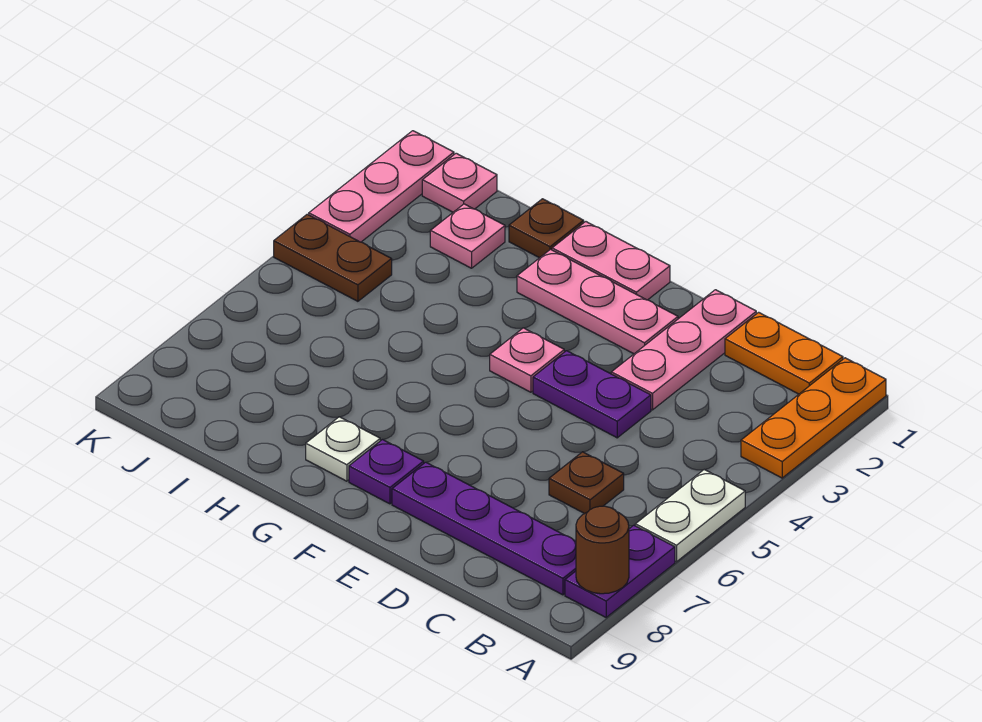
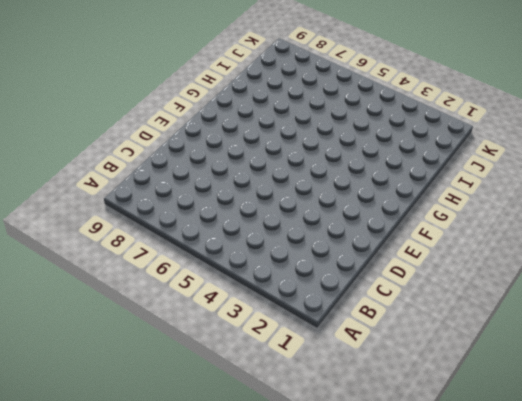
none -> orange 1x3 plate [741,358,886,478]
none -> white 1x2 plate [635,470,745,562]
none -> purple 1x2 plate [565,525,675,617]

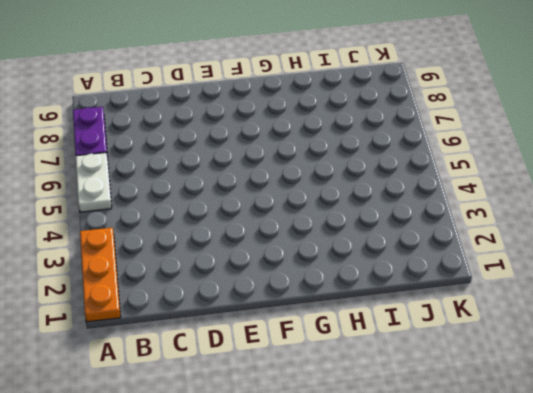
none -> orange 1x2 plate [725,312,843,394]
none -> purple 1x4 plate [392,462,576,595]
none -> brown 1x1 plate [549,452,624,514]

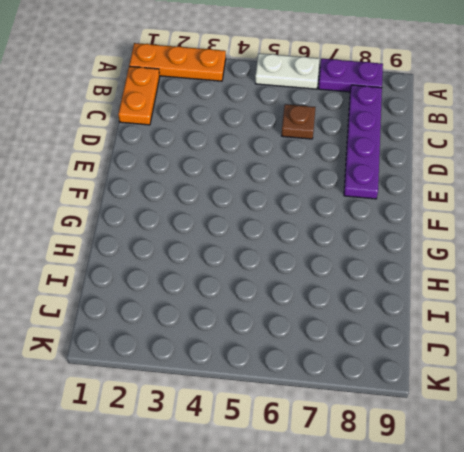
none -> pink 1x3 plate [611,290,756,410]
none -> purple 1x2 plate [533,351,651,438]
none -> pink 1x3 plate [517,249,678,354]

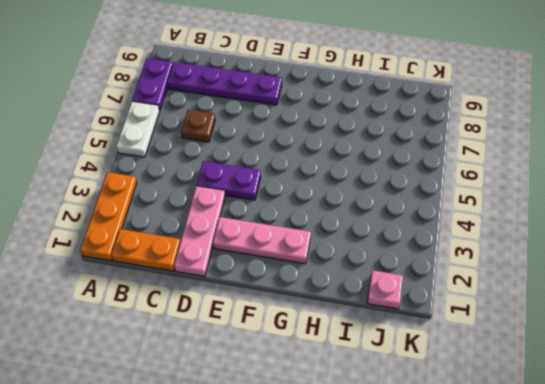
none -> pink 1x2 plate [552,222,670,300]
none -> pink 1x1 plate [490,328,564,392]
none -> purple 1x1 plate [349,440,424,504]

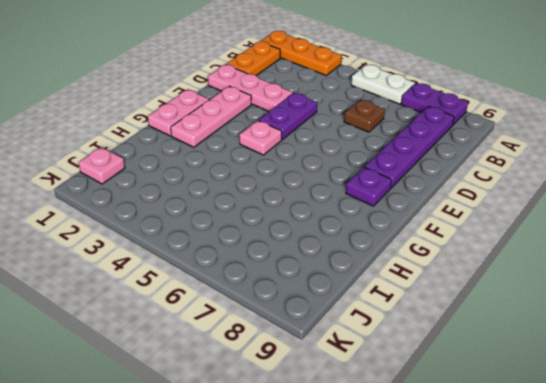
none -> white 1x1 plate [306,417,380,481]
none -> brown 1x1 plate [509,199,584,258]
none -> pink 1x1 plate [430,204,505,268]

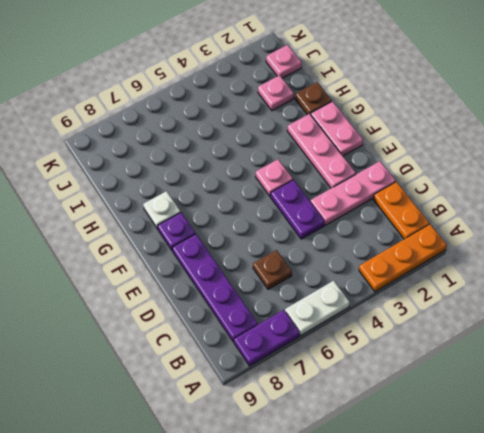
none -> brown 1x2 plate [274,214,392,301]
none -> pink 1x3 plate [309,131,454,242]
none -> brown 1x1 round brick [576,506,629,594]

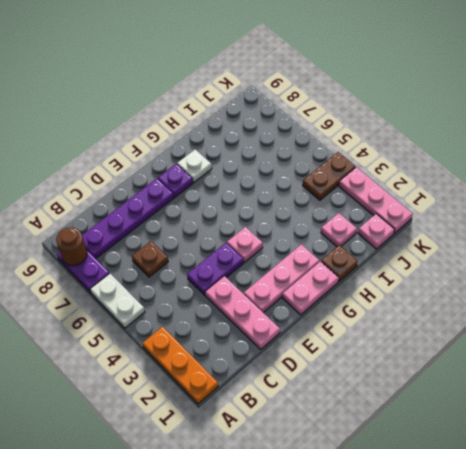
none -> orange 1x2 plate [725,312,843,394]

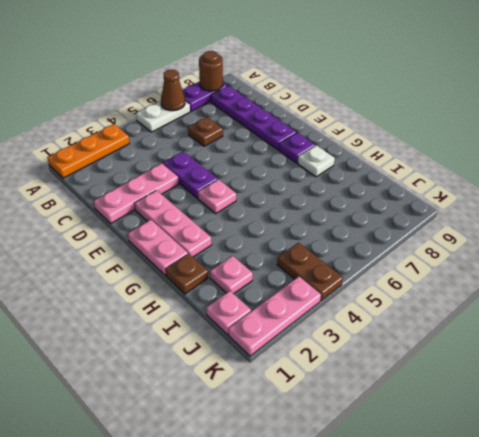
brown 1x1 cone [161,70,185,111] -> none
none -> orange 1x2 plate [725,312,843,394]

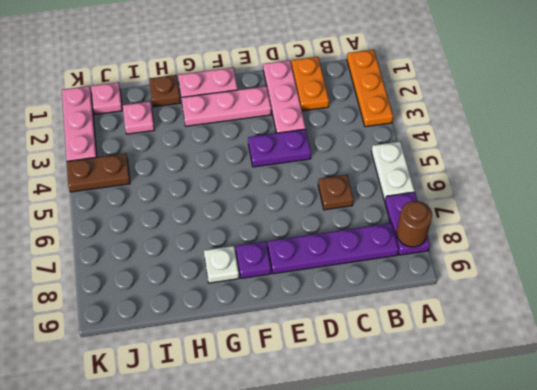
orange 1x2 plate [291,57,329,111] -> orange 1x2 plate turned to [725,312,843,394]
none -> pink 1x1 plate [490,328,564,392]

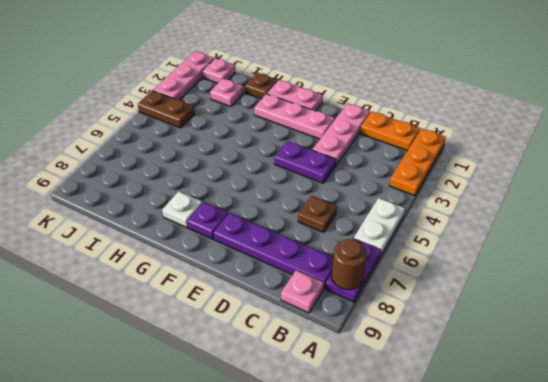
pink 1x1 plate [281,270,324,313] -> pink 1x1 plate moved to [490,328,564,392]

